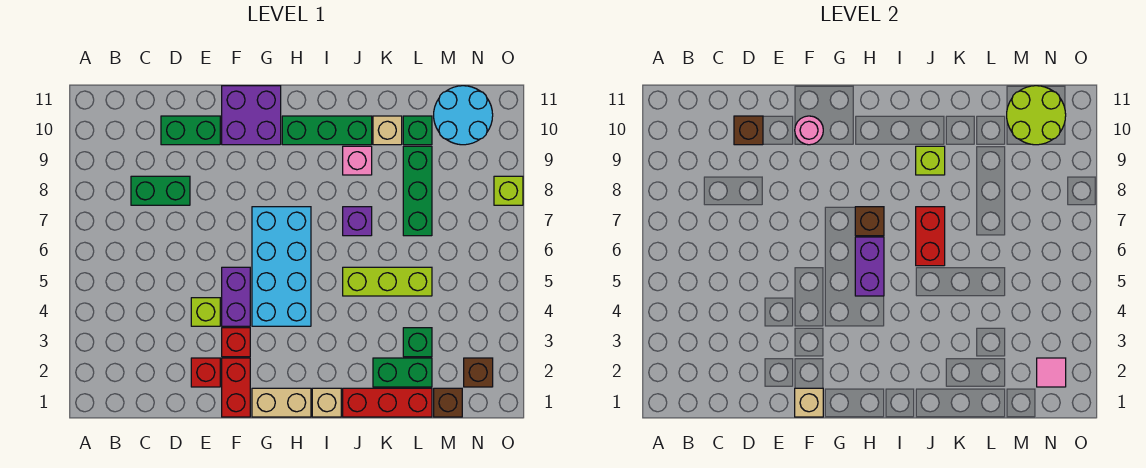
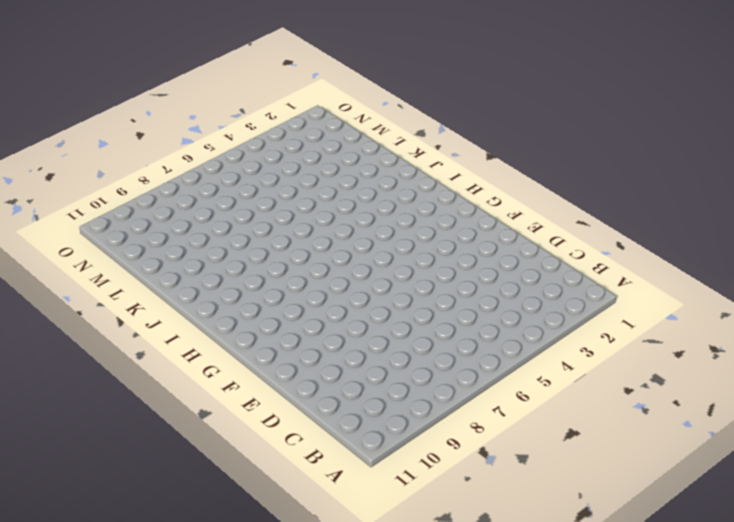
none -> green 1x2 brick [131,176,190,205]
none -> green 1x2 brick [161,116,220,145]
none -> red 1x1 brick [191,358,220,387]
none -> lime 1x1 brick [191,298,220,326]

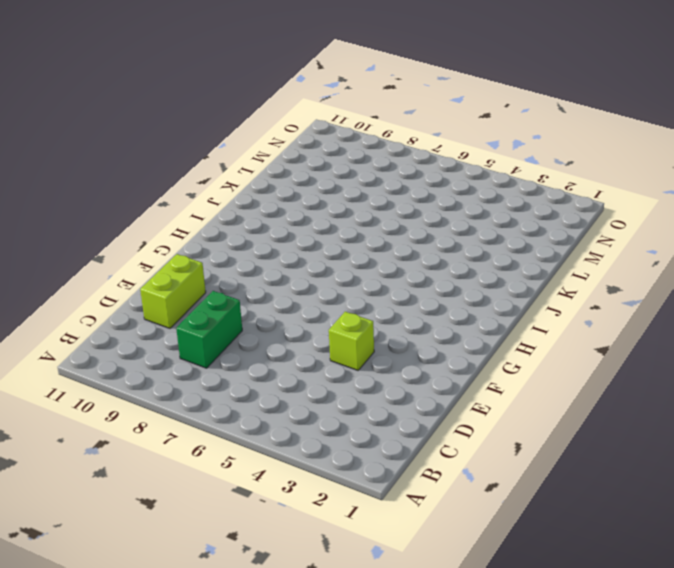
lime 1x2 brick [140,254,206,328] -> green 1x2 brick [161,116,220,145]
none -> red 1x1 brick [191,358,220,387]
none -> red 1x2 brick [222,358,250,417]
none -> red 1x1 brick [222,328,250,357]
none -> purple 1x2 brick [222,267,250,326]

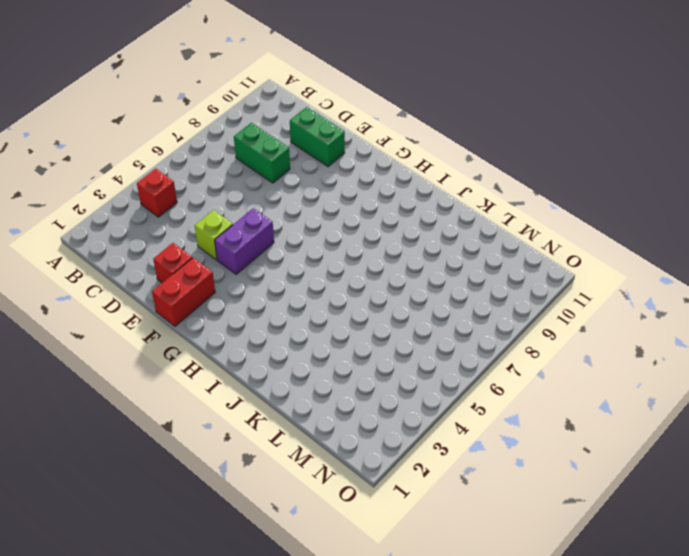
red 1x1 brick [137,169,177,217] -> red 1x1 brick moved to [222,328,250,357]
none -> purple 2x2 brick [222,86,281,145]
none -> tan 1x2 brick [252,388,311,417]
none -> cyan 2x4 brick [252,207,311,326]
none -> green 1x3 brick [282,116,372,145]

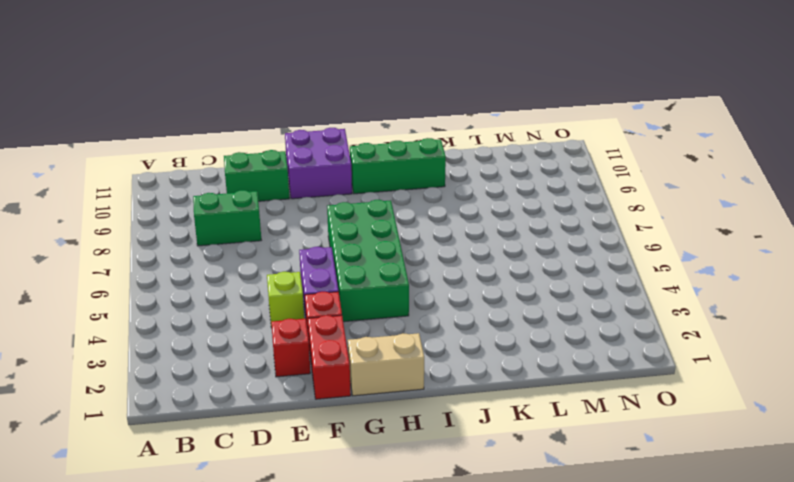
green 2x4 brick [327,200,409,322] -> cyan 2x4 brick [252,207,311,326]
none -> tan 1x1 brick [312,388,341,417]
none -> red 1x3 brick [343,388,432,417]
none -> lime 1x3 brick [343,267,432,296]
none -> purple 1x1 brick [343,207,372,236]

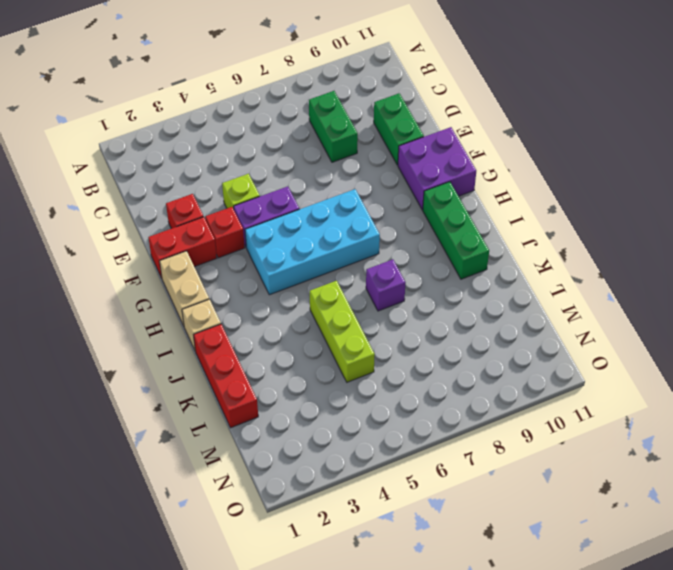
none -> pink 1x1 brick [343,146,372,175]
none -> green 1x2 brick [373,358,432,387]
none -> tan 1x1 brick [373,116,402,145]
none -> green 1x1 brick [403,328,432,357]

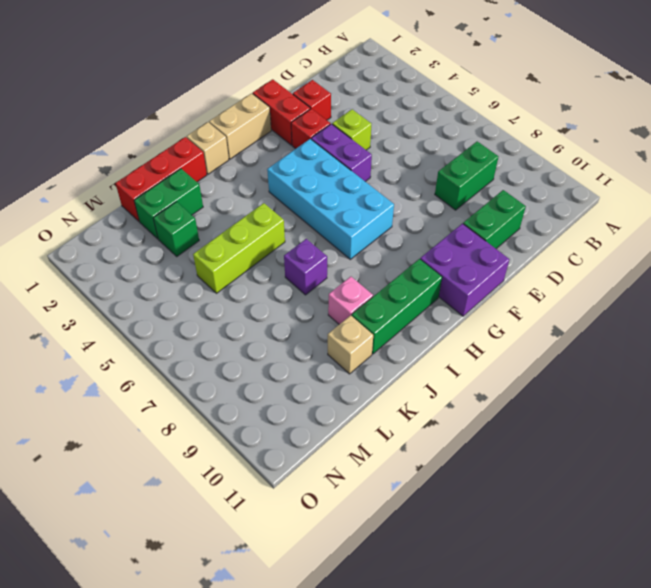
none -> green 1x3 brick [403,146,432,236]
none -> green 1x1 brick [403,116,432,145]
none -> brown 1x1 brick [434,388,462,417]
none -> cyan 2x2 round brick [434,86,493,145]

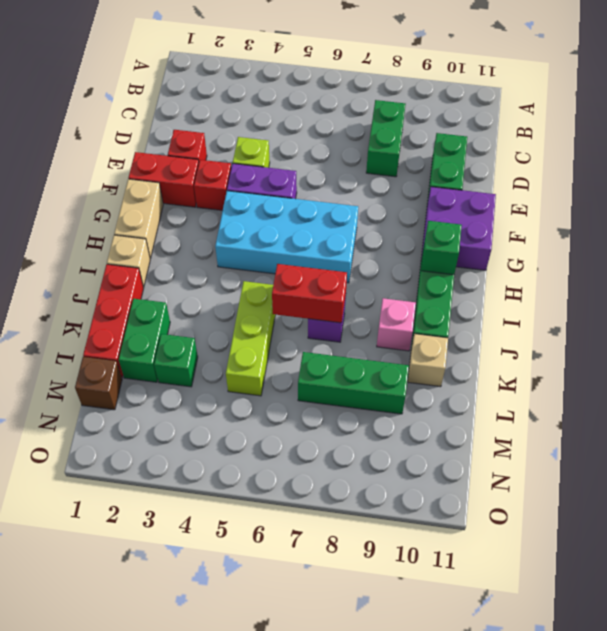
green 1x1 brick [421,221,462,275] -> green 1x1 brick moved to [403,116,432,145]
none -> cyan 2x2 round brick [434,86,493,145]
none -> brown 1x1 brick [464,358,493,387]
none -> lime 1x1 brick [494,176,523,205]
none -> brown 1x1 brick [734,116,763,145]

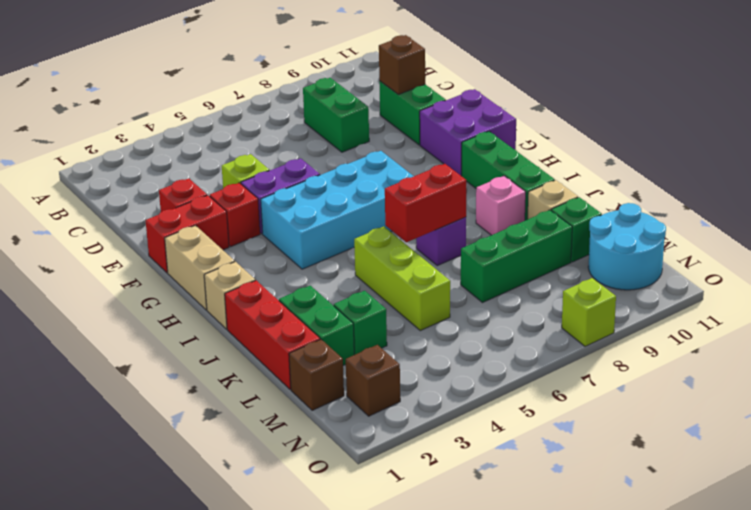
none -> tan 1x1 brick [795,388,823,417]
none -> pink 1x1 round brick [795,116,823,145]
none -> purple 1x2 brick [855,237,884,296]
none -> brown 1x1 brick [855,207,884,236]

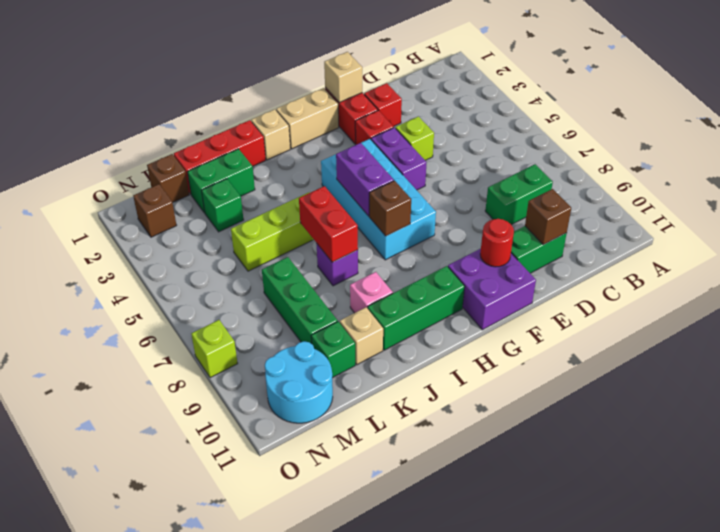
red 1x1 round brick [480,219,514,267] -> pink 1x1 round brick [795,116,823,145]
none -> lime 1x1 brick [916,146,945,175]
none -> lime 2x2 round brick [1007,86,1066,145]
none -> pink 1x1 tile [1037,358,1066,387]

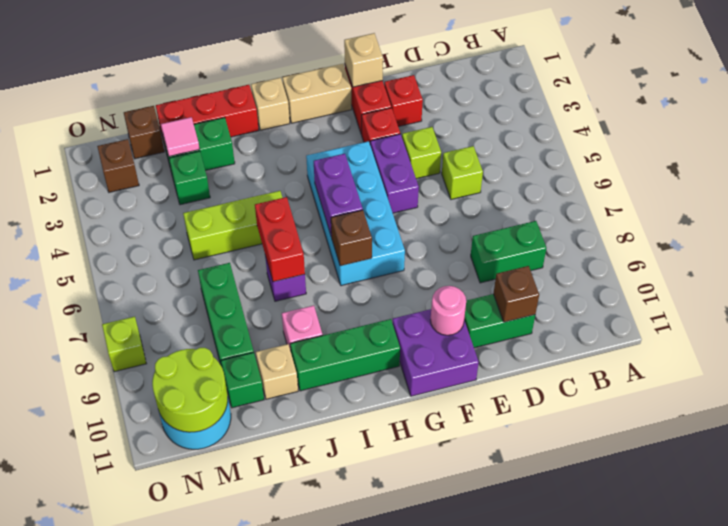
lime 1x1 brick [442,146,483,199] -> lime 1x1 brick moved to [916,146,945,175]
pink 1x1 tile [161,117,200,156] -> pink 1x1 tile moved to [1037,358,1066,387]

